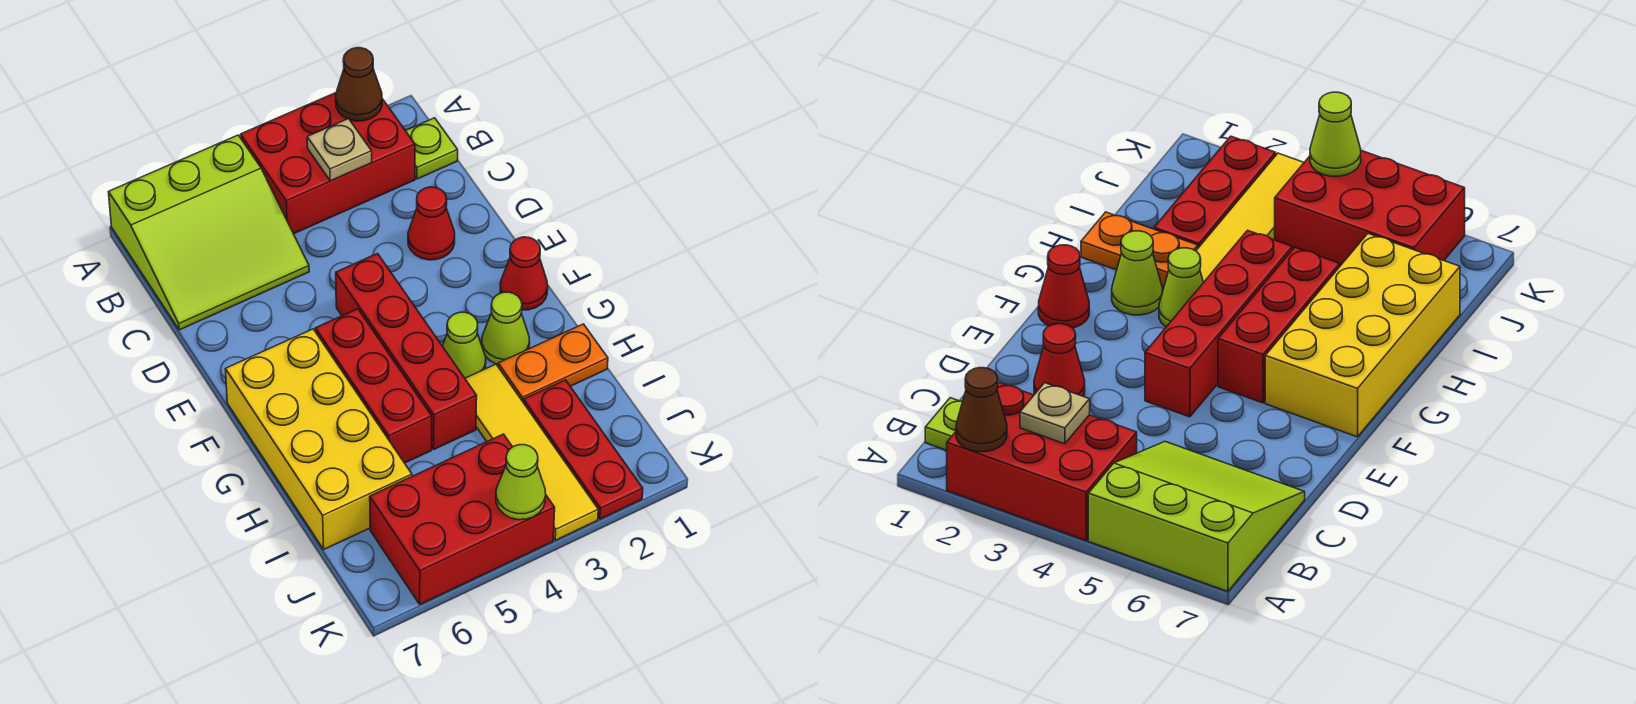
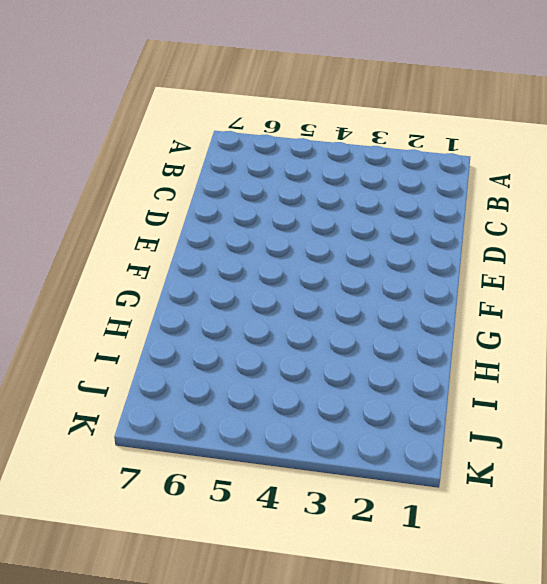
none -> red 2x3 brick [241,93,415,234]
none -> lime 3x3 slope [109,135,309,330]
none -> lime 1x1 plate [406,118,458,179]

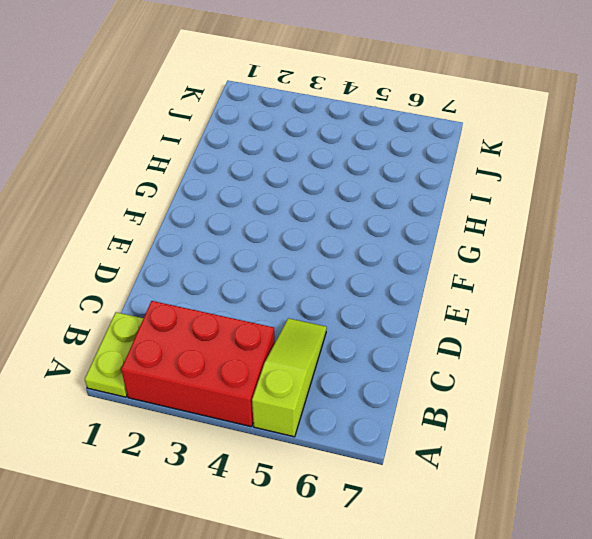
lime 1x2 plate [85,312,143,397] -> lime 1x1 plate [406,118,458,179]
lime 1x3 slope [252,318,327,437] -> lime 3x3 slope [109,135,309,330]
none -> red 1x1 cone [408,187,455,260]
none -> red 1x4 brick [336,254,477,449]
none -> red 1x1 cone [500,237,548,310]

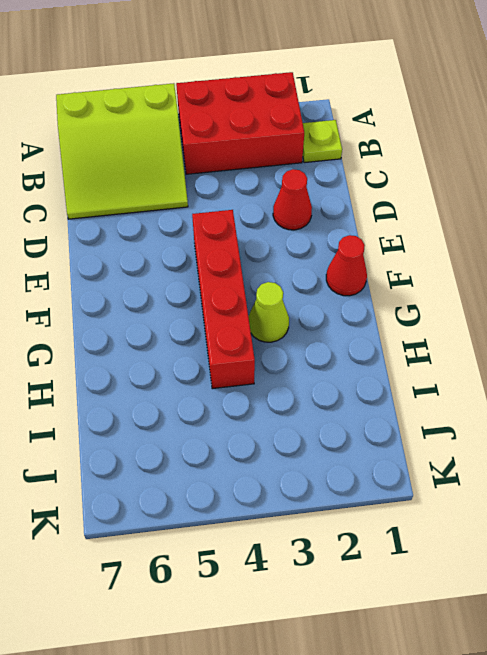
none -> red 1x3 brick [315,309,432,463]
none -> yellow 2x4 brick [225,329,412,549]
none -> lime 1x1 cone [482,292,530,364]

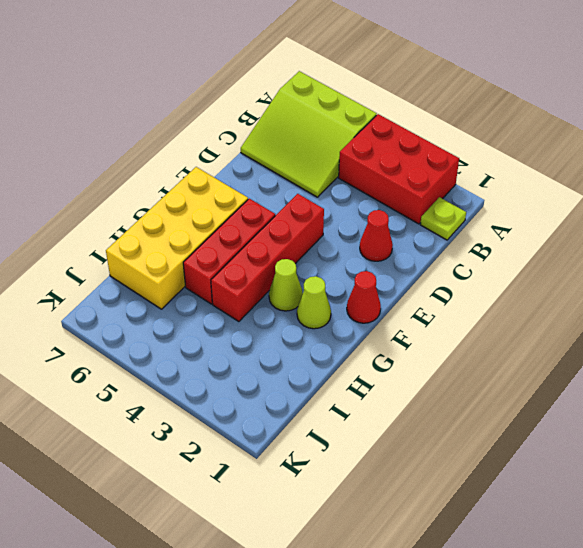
none -> orange 1x2 plate [498,324,608,403]
none -> yellow 1x4 tile [465,364,598,540]
none -> red 1x3 plate [524,380,643,519]

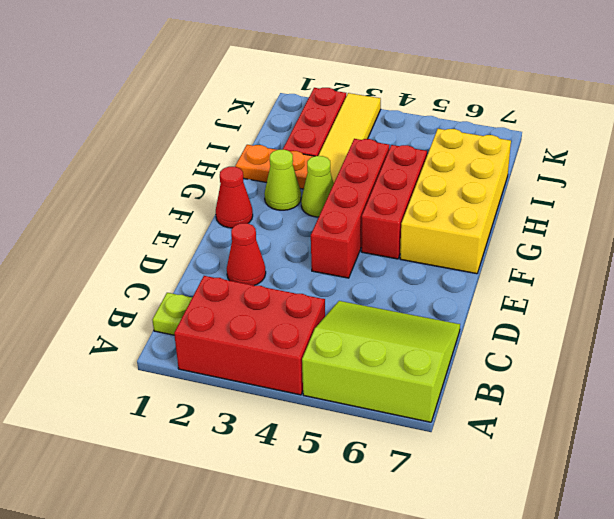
none -> red 2x3 brick [370,434,555,604]
none -> brown 1x1 cone [336,48,382,121]
none -> tan 1x1 plate [307,119,372,181]

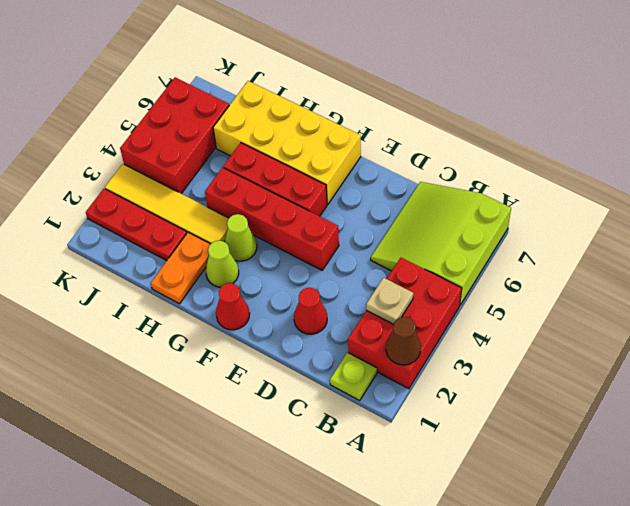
none -> lime 1x1 cone [496,445,546,520]

